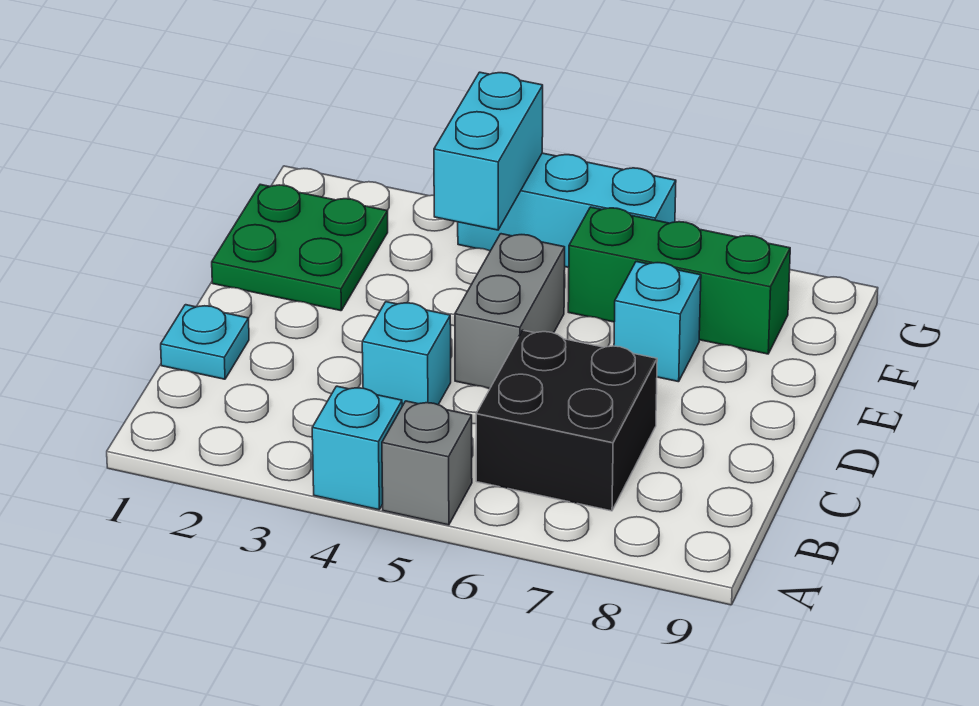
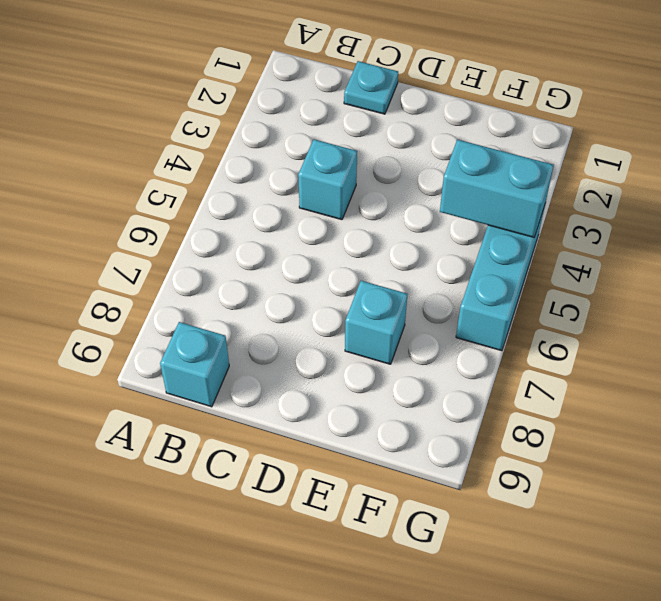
cyan 1x1 brick [160,322,229,407] -> cyan 1x1 brick moved to [312,386,402,510]
none -> grey 1x1 brick [382,401,472,525]
none -> black 2x2 brick [476,330,657,511]

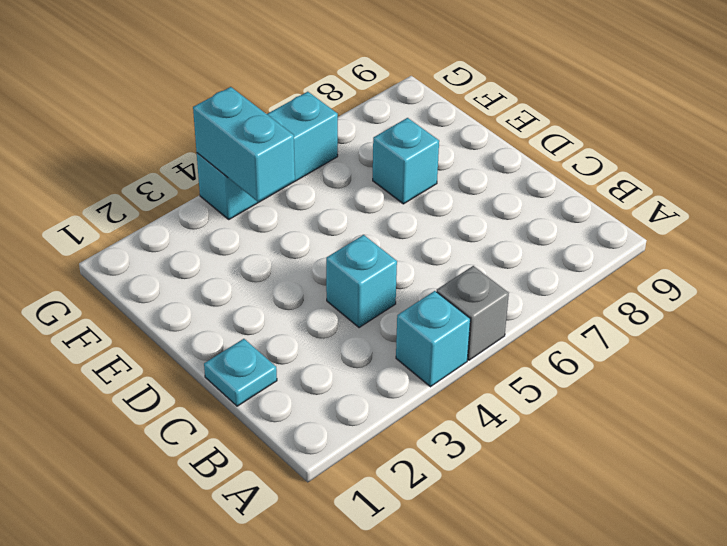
none -> black 2x2 brick [476,330,657,511]
none -> grey 1x2 brick [455,234,565,389]

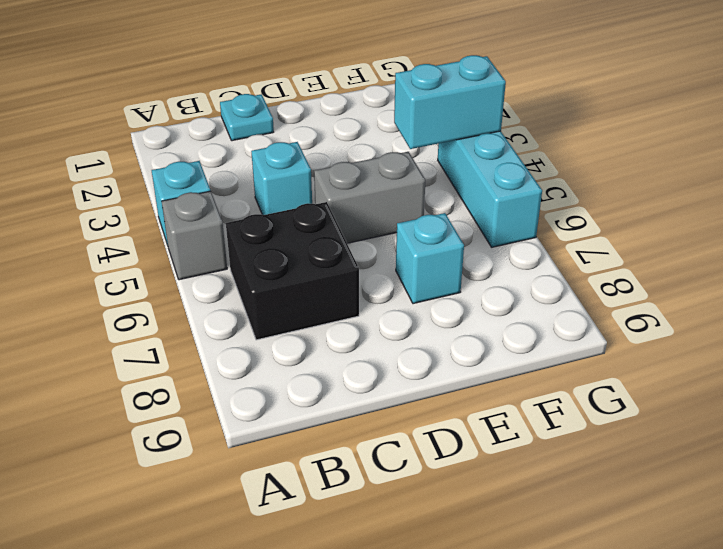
none -> green 2x2 plate [212,184,388,311]
none -> green 1x3 brick [568,207,790,354]

